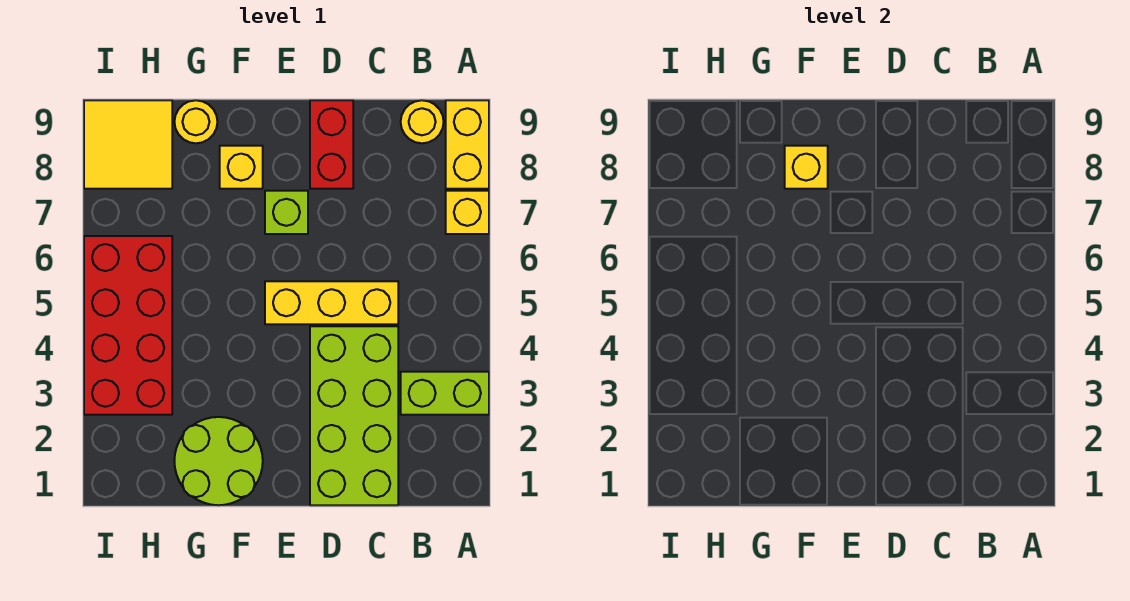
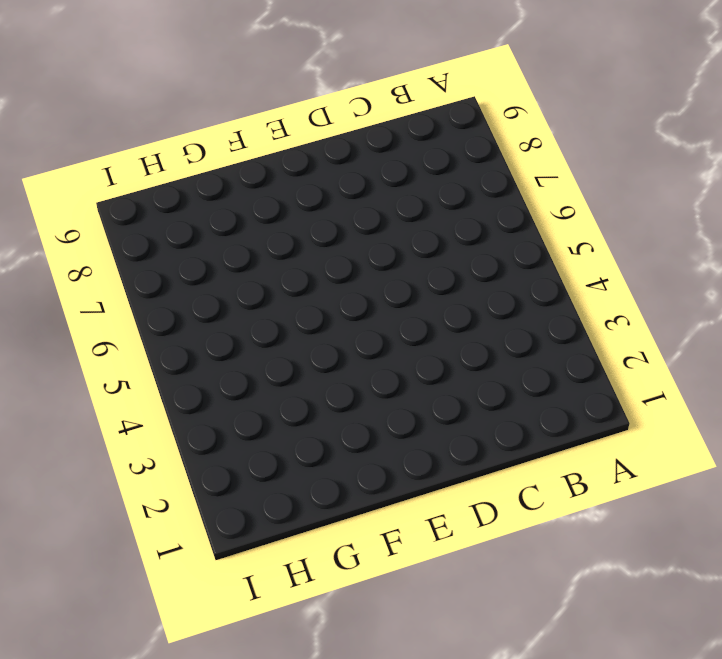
none -> lime 1x2 brick [401,372,489,415]
none -> yellow 1x1 brick [446,191,489,234]
none -> yellow 1x2 brick [446,100,489,189]

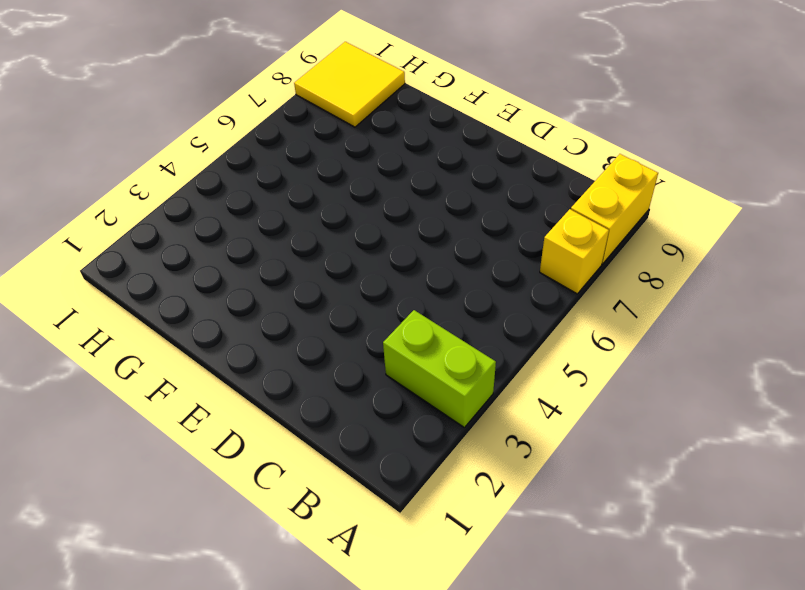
none -> yellow 1x1 round brick [401,100,444,143]
none -> lime 2x4 brick [310,326,398,505]
none -> yellow 1x3 brick [265,281,398,324]

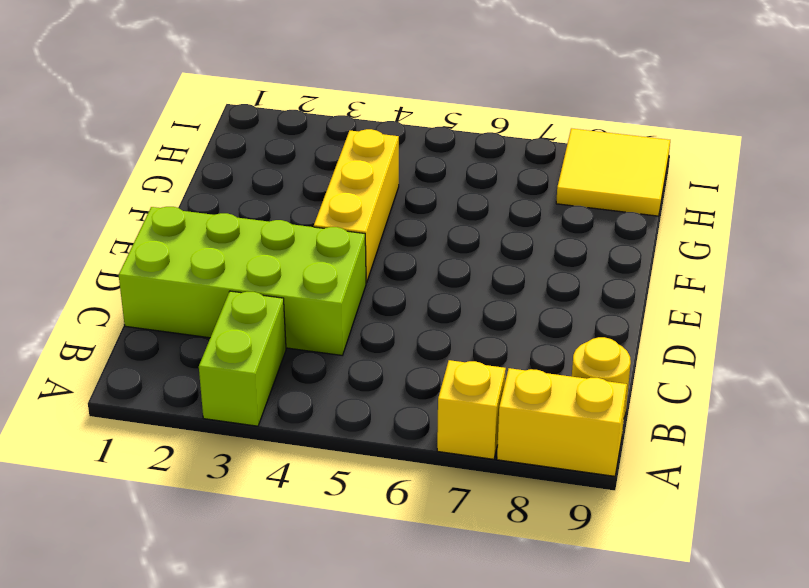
yellow 1x3 brick [314,129,399,283] -> yellow 1x3 brick moved to [265,281,398,324]
none -> red 1x2 brick [310,100,353,189]
none -> lime 1x1 brick [265,191,308,234]
none -> lime 2x2 round brick [174,417,263,505]

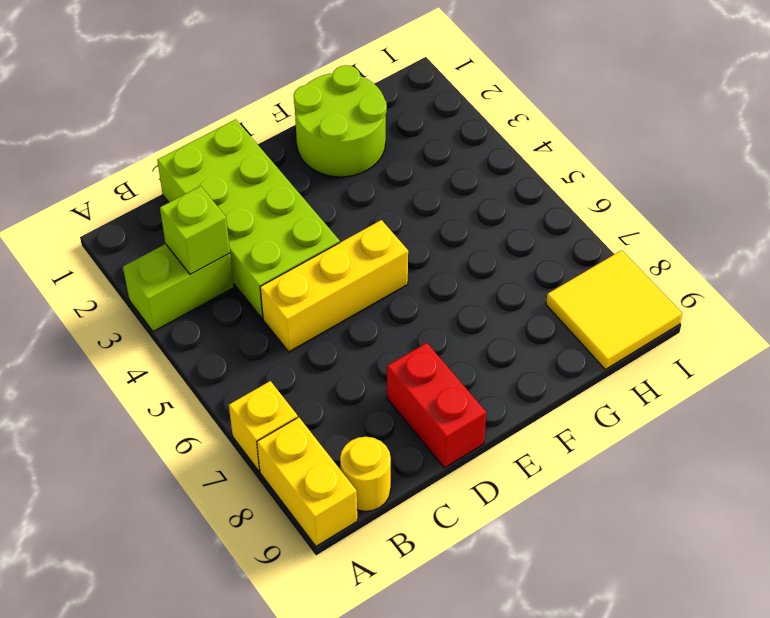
lime 1x1 brick [160,186,230,274] -> lime 1x1 brick moved to [265,191,308,234]
none -> yellow 1x1 brick [220,146,263,189]
none -> yellow 1x1 round brick [174,100,217,143]
none -> red 2x4 brick [84,236,172,415]

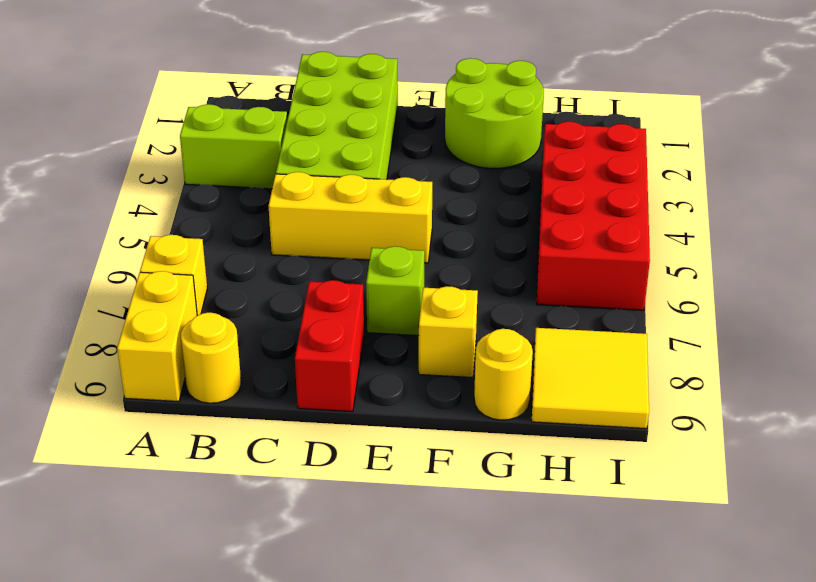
none -> yellow 1x1 brick [785,146,828,189]

